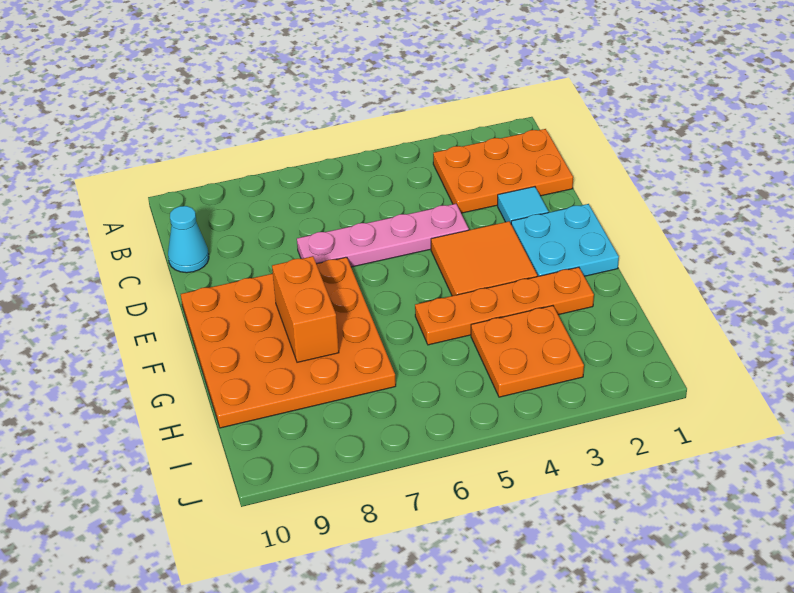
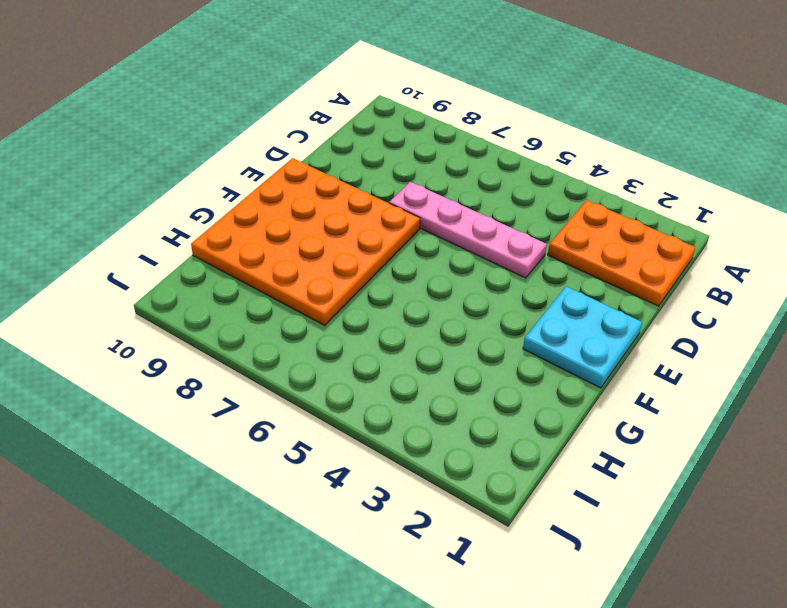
none -> cyan 1x1 cone [168,206,209,273]
none -> cyan 1x1 tile [498,187,549,223]

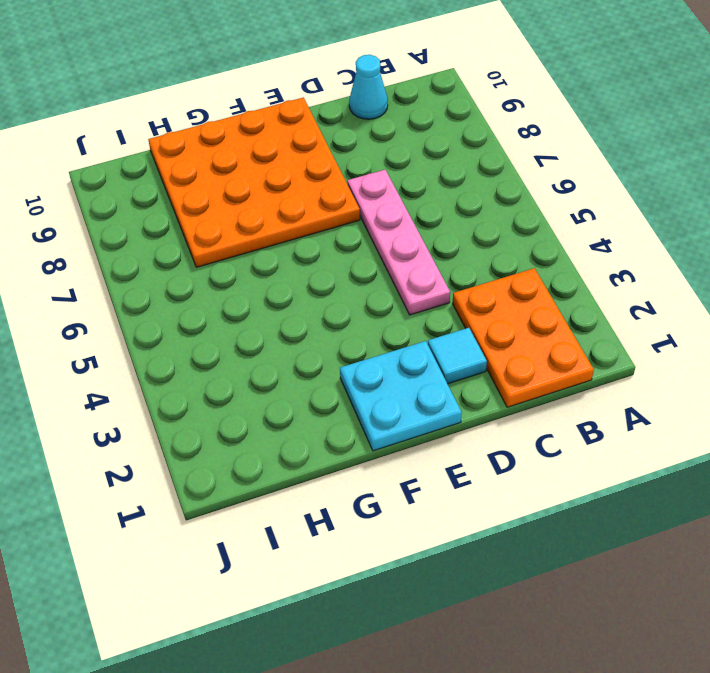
none -> orange 2x2 tile [431,221,537,296]
none -> orange 1x4 plate [415,267,594,345]

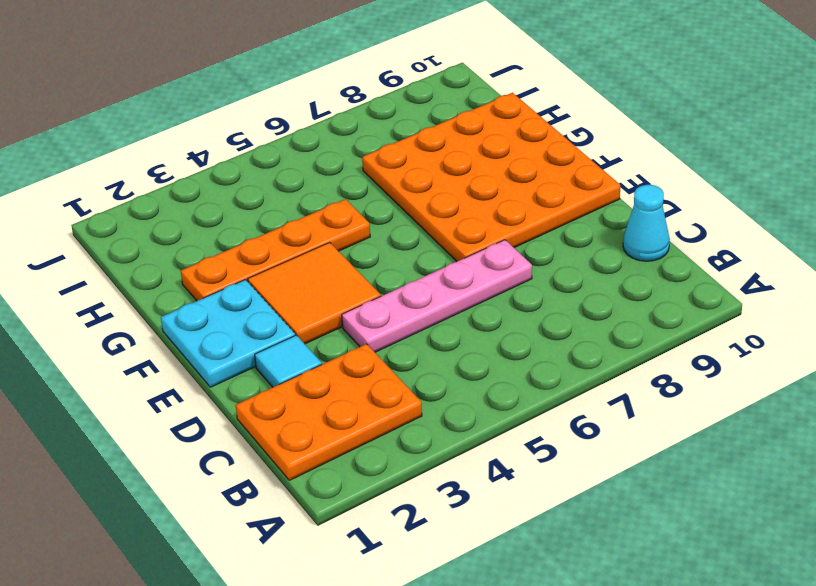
none -> orange 2x2 plate [471,306,584,397]
none -> orange 1x2 brick [272,256,339,362]

